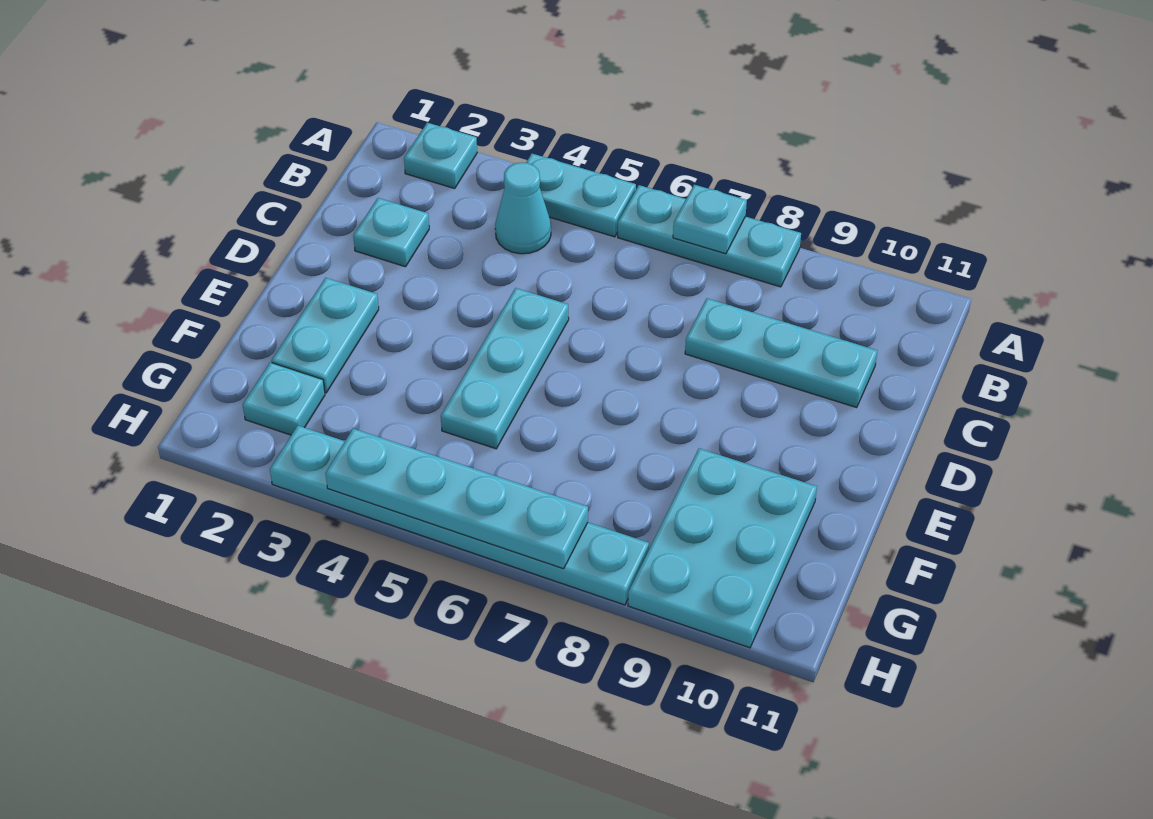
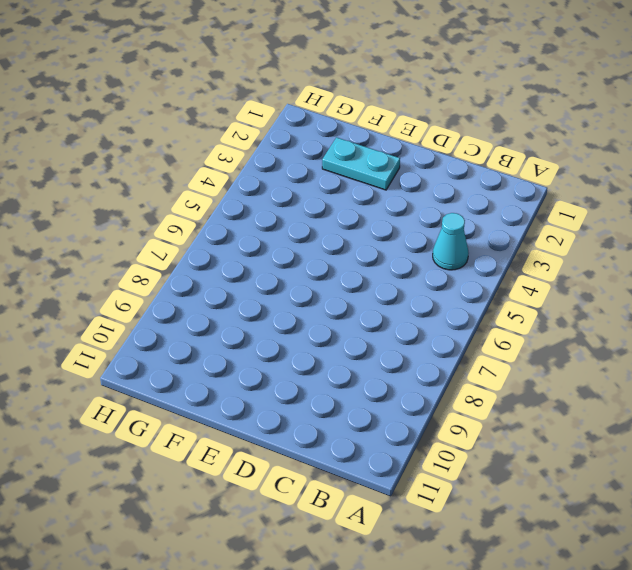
none -> cyan 1x1 plate [404,123,477,188]
none -> cyan 1x2 plate [526,154,636,237]
none -> cyan 1x3 plate [618,185,801,287]

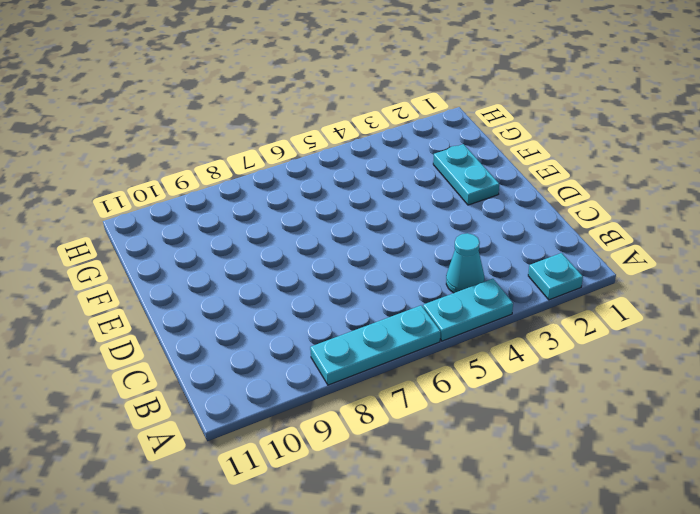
none -> cyan 1x1 plate [353,198,429,267]
none -> cyan 1x3 plate [685,299,877,408]
none -> cyan 1x3 plate [441,288,569,449]

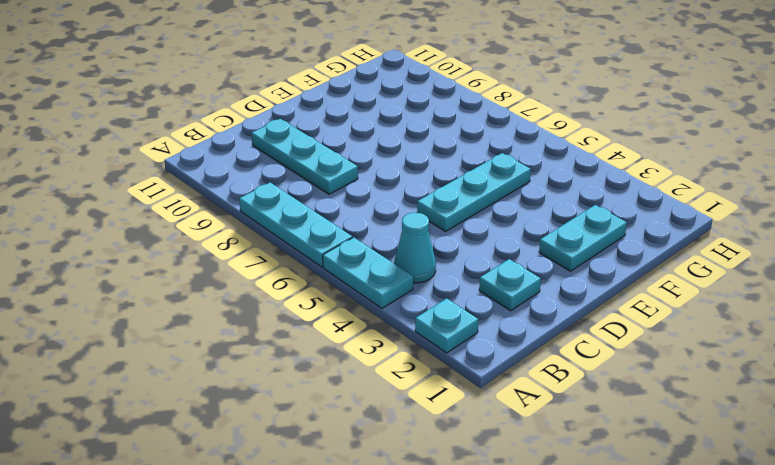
none -> cyan 2x3 plate [628,448,817,648]
none -> cyan 1x1 plate [243,362,325,435]
none -> cyan 1x6 plate [270,426,649,605]

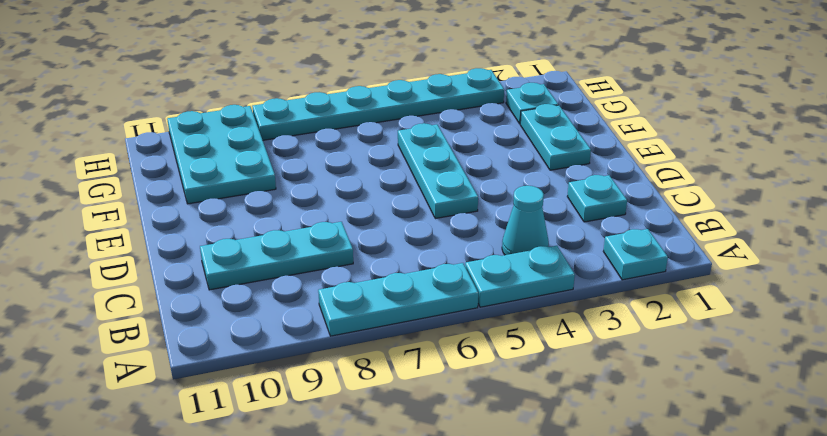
none -> cyan 1x1 plate [673,185,747,254]
none -> cyan 1x4 plate [325,429,588,569]

